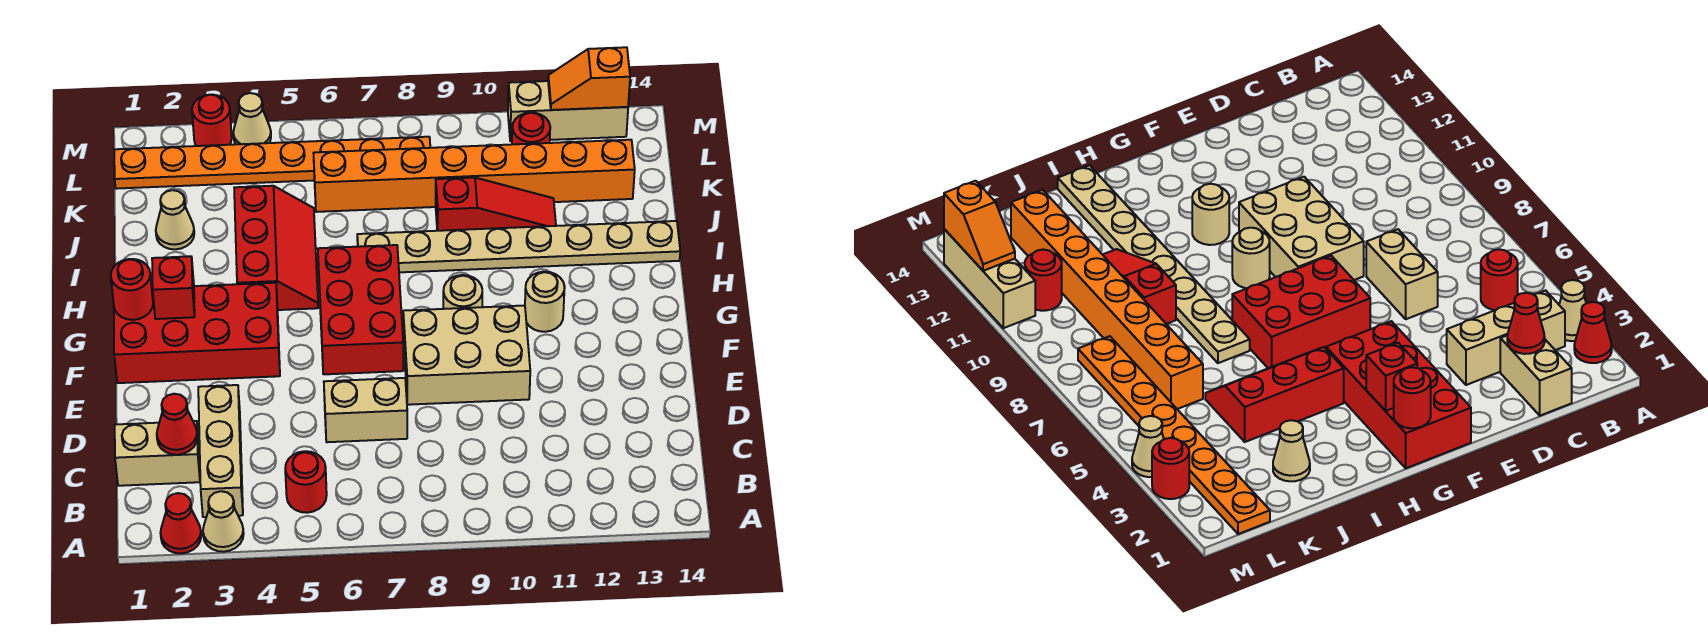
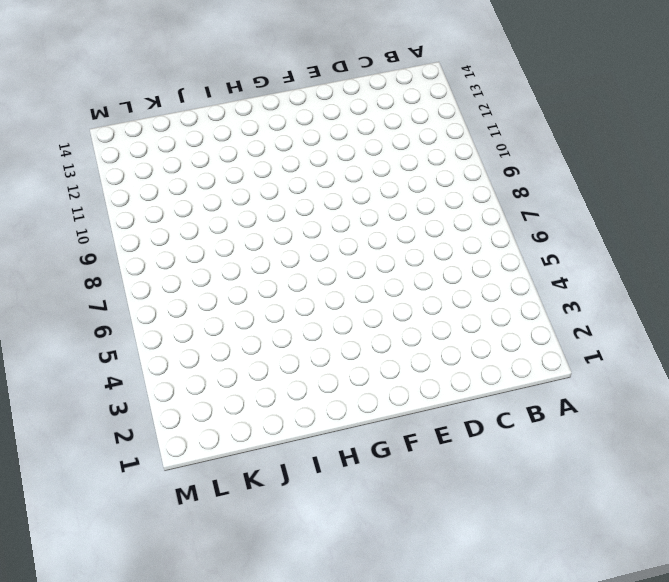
none -> red 1x1 cone [161,493,201,554]
none -> tan 1x1 cone [203,491,244,552]
none -> tan 1x3 brick [198,385,243,517]

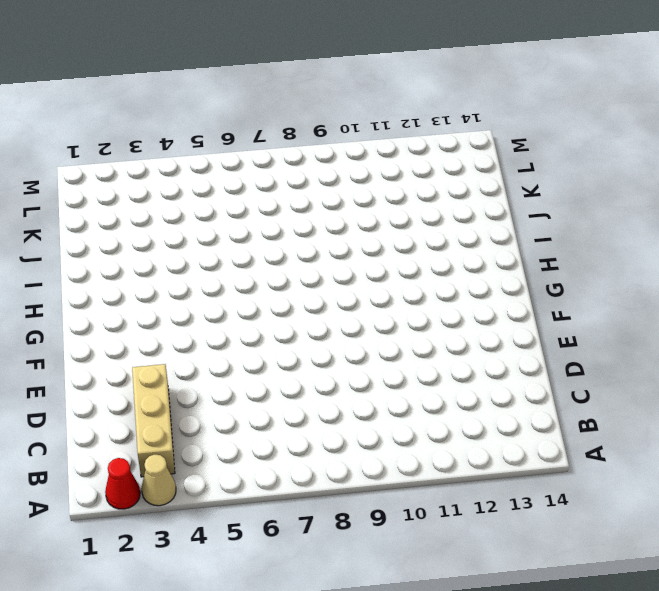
none -> red 1x1 round brick [285,451,327,513]
none -> tan 1x2 brick [115,421,200,486]
none -> tan 1x2 brick [324,378,407,442]

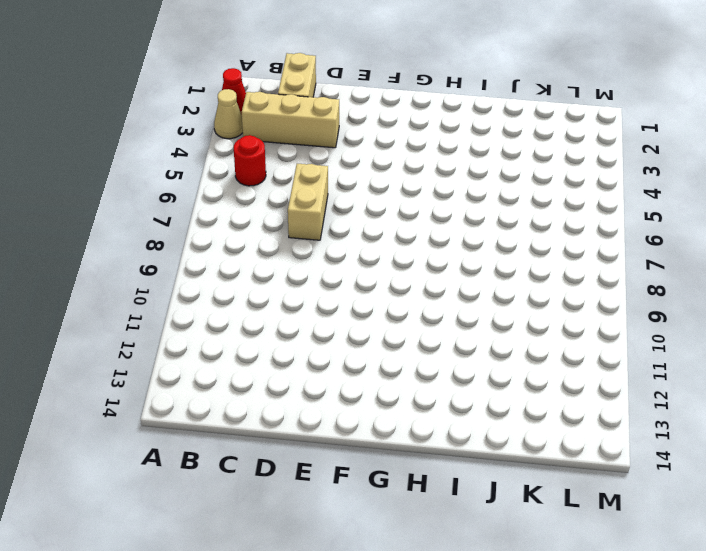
none -> tan 2x3 brick [403,305,530,405]
none -> red 2x4 brick [114,283,280,383]
none -> red 2x3 brick [318,245,403,374]

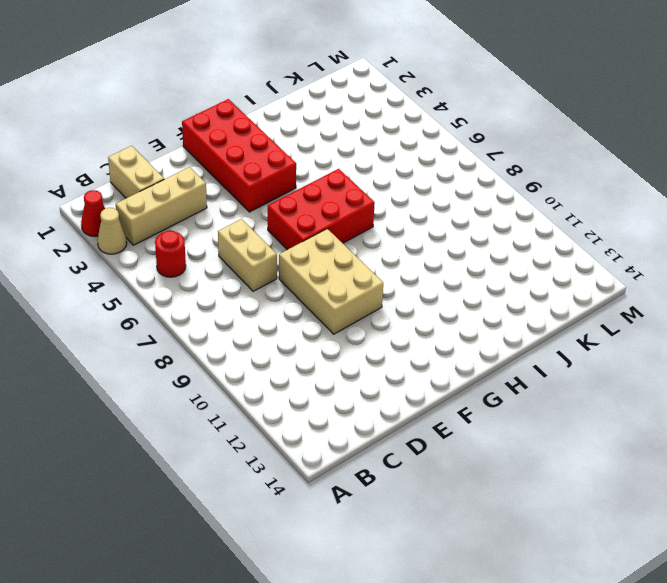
none -> tan 1x1 round brick [443,275,482,309]
none -> tan 1x1 round brick [525,272,565,332]
none -> red 2x3 slope [234,186,318,310]

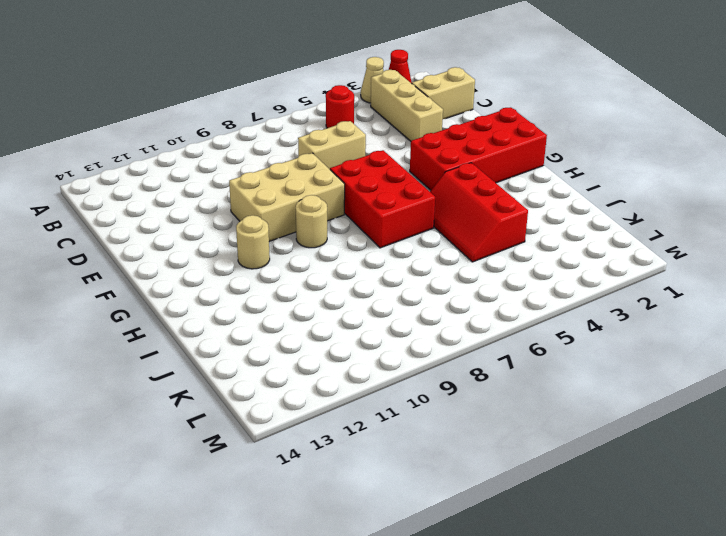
none -> tan 1x8 plate [357,221,680,272]
none -> tan 1x1 cone [156,190,194,249]
none -> red 1x3 slope [436,178,556,231]

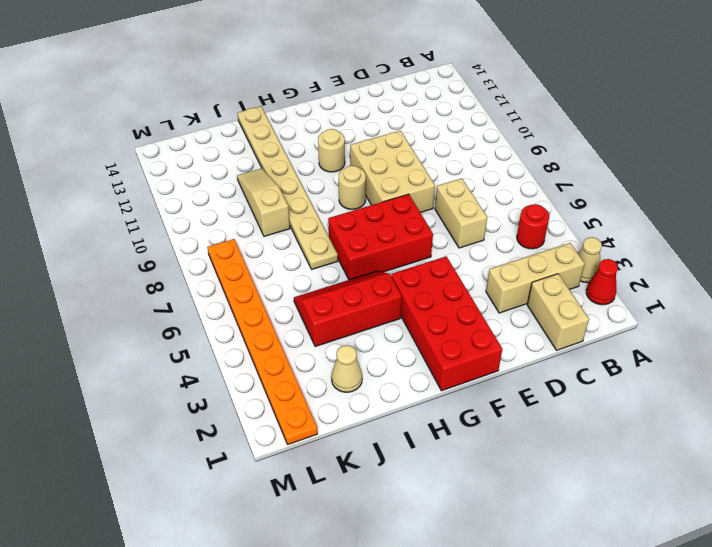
tan 1x3 slope [237,169,290,236] -> red 1x3 slope [436,178,556,231]
none -> orange 1x8 brick [314,140,635,212]
none -> red 1x1 round brick [512,113,550,144]
none -> red 1x1 round brick [192,95,232,146]

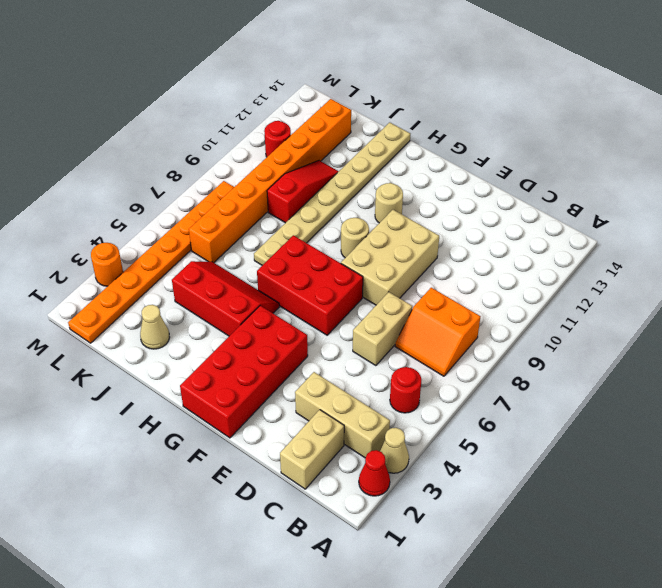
orange 2x2 slope [395,288,480,376] -> none
orange 1x1 round brick [91,243,123,286] -> red 1x1 round brick [192,95,232,146]
none -> tan 1x1 cone [233,93,271,144]
none -> tan 1x3 brick [508,81,628,141]
none -> red 1x1 cone [157,394,197,455]

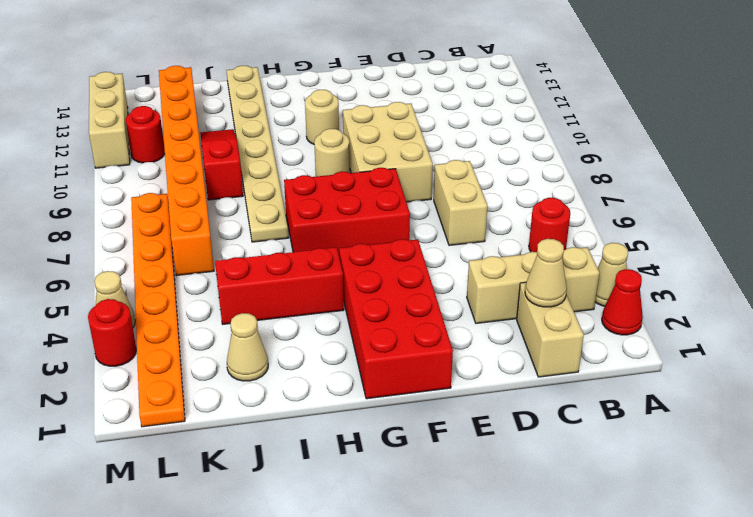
tan 1x1 cone [525,239,567,307] -> red 1x1 cone [157,394,197,455]
none -> red 1x1 round brick [111,259,153,320]
none -> red 1x1 brick [152,256,195,319]
none -> orange 1x2 slope [548,47,630,110]

